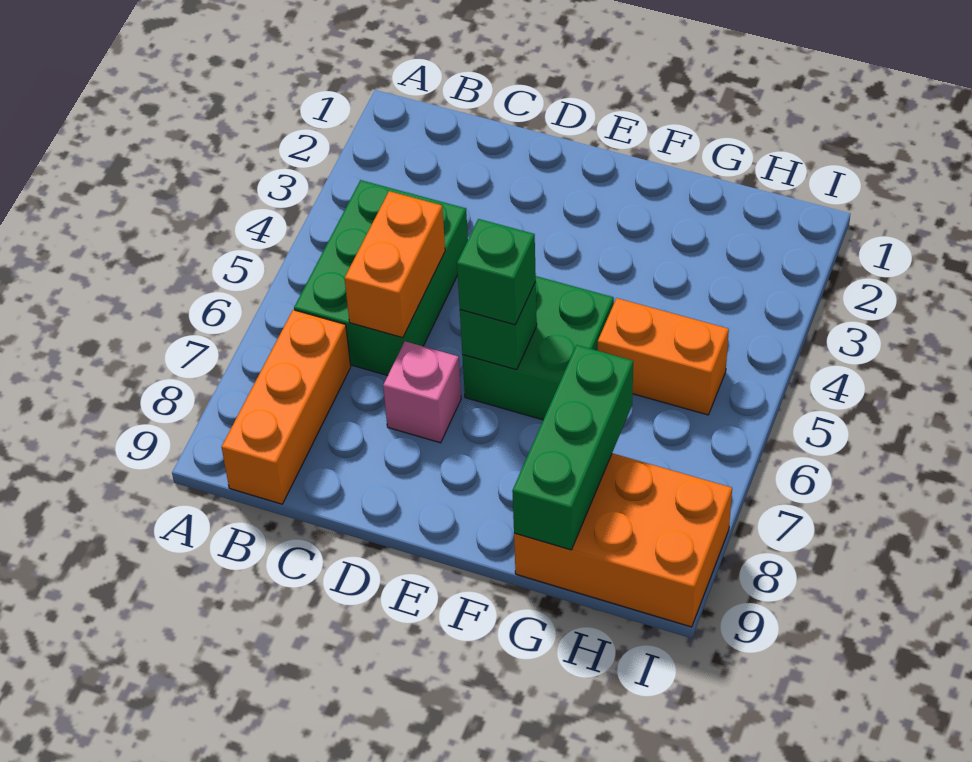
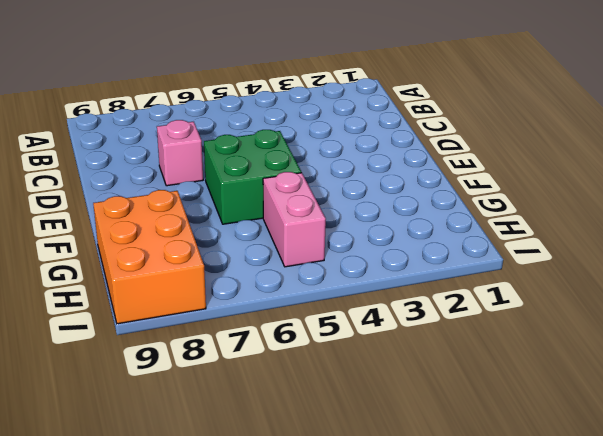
pink 1x2 brick [263,172,326,267] -> orange 1x2 brick [598,298,729,415]
none -> green 2x3 brick [294,180,468,376]
none -> orange 1x3 brick [222,310,351,504]

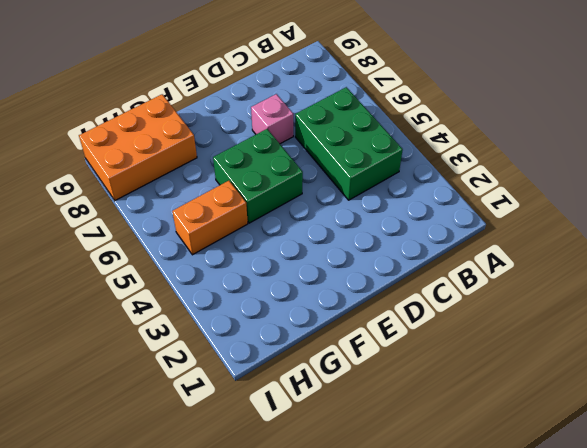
none -> orange 1x3 brick [222,310,351,504]
none -> orange 1x2 brick [345,191,445,338]

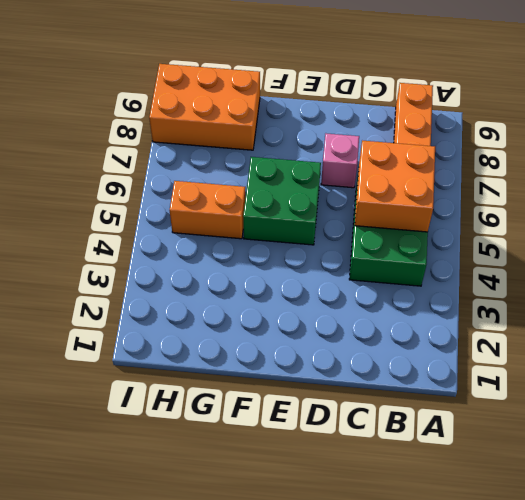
orange 2x2 brick [355,141,435,232] -> orange 1x2 brick [345,191,445,338]
none -> green 1x1 brick [460,282,537,370]
none -> green 1x3 brick [512,345,633,550]

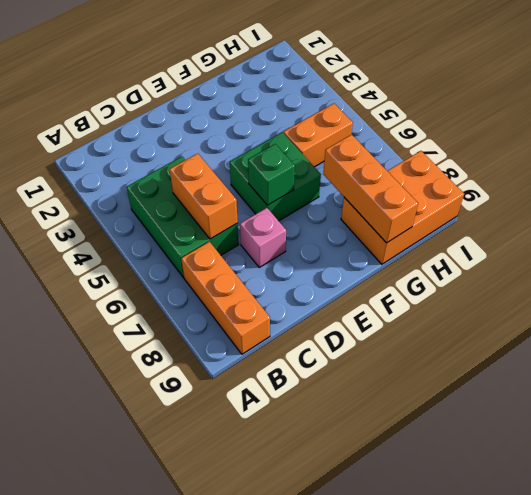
orange 1x3 brick [323,135,418,243] -> green 1x3 brick [512,345,633,550]
none -> green 1x1 brick [457,219,536,325]

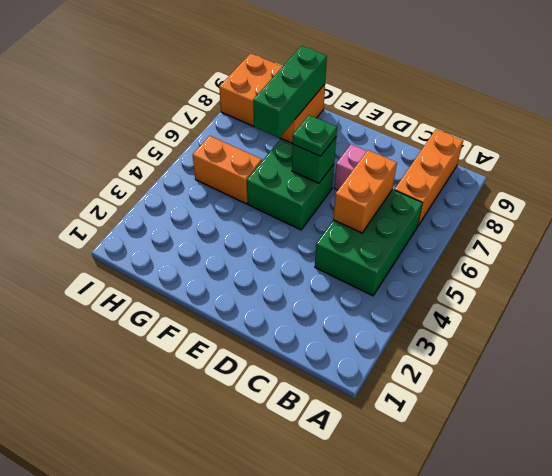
green 1x1 plate [292,115,337,156] -> green 1x1 brick [457,219,536,325]

